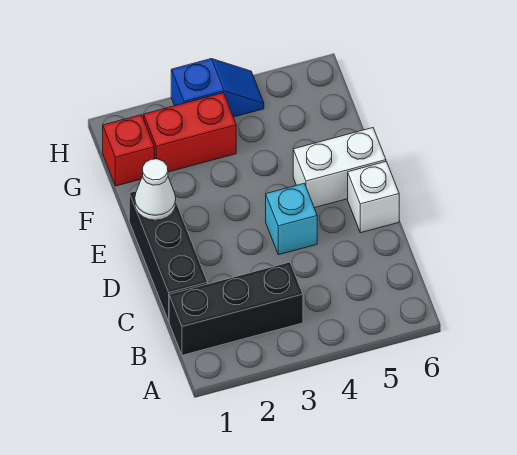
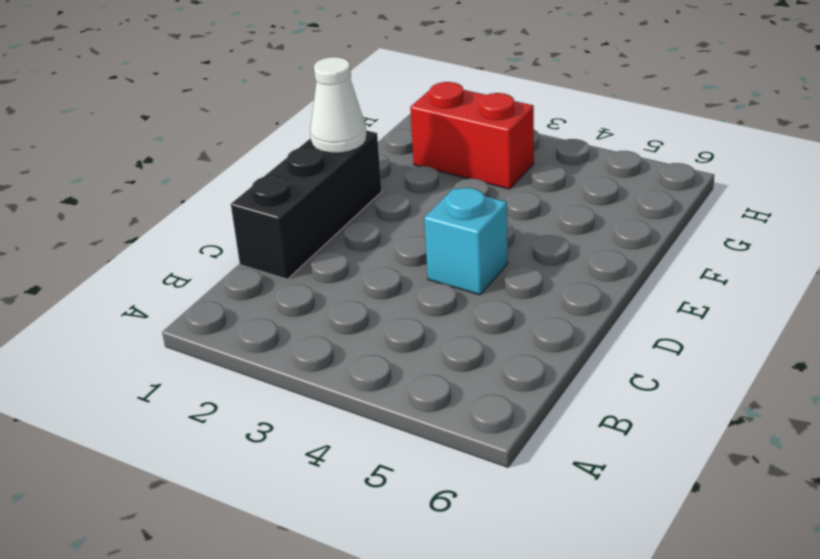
none -> black 1x3 brick [169,262,303,355]
none -> white 1x1 brick [348,162,399,233]

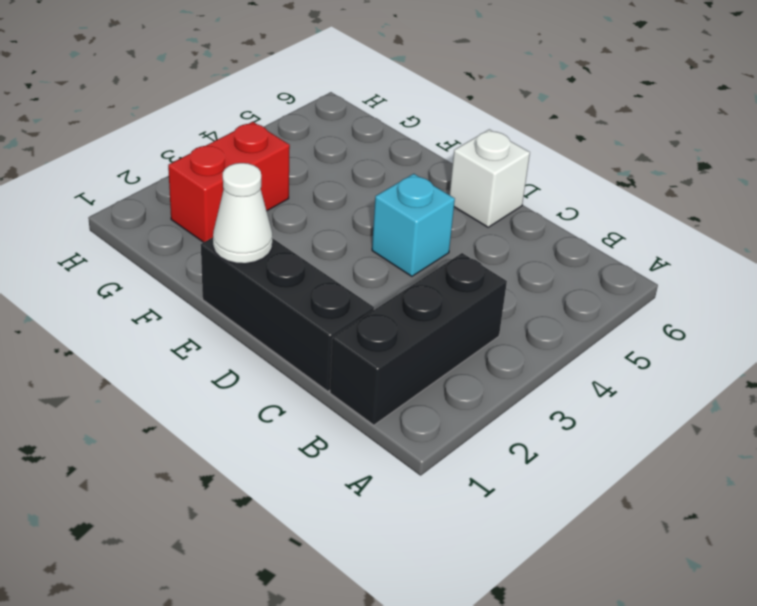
none -> white 1x2 brick [293,128,386,208]
none -> red 1x1 brick [103,115,154,186]

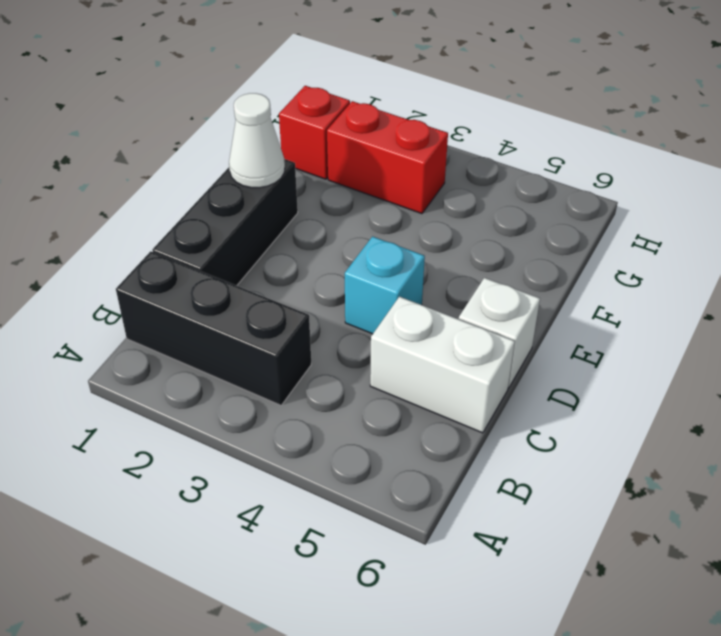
white 1x2 brick [370,297,515,433] -> white 1x2 brick moved to [293,128,386,208]
none -> blue 1x2 slope [171,59,264,117]

